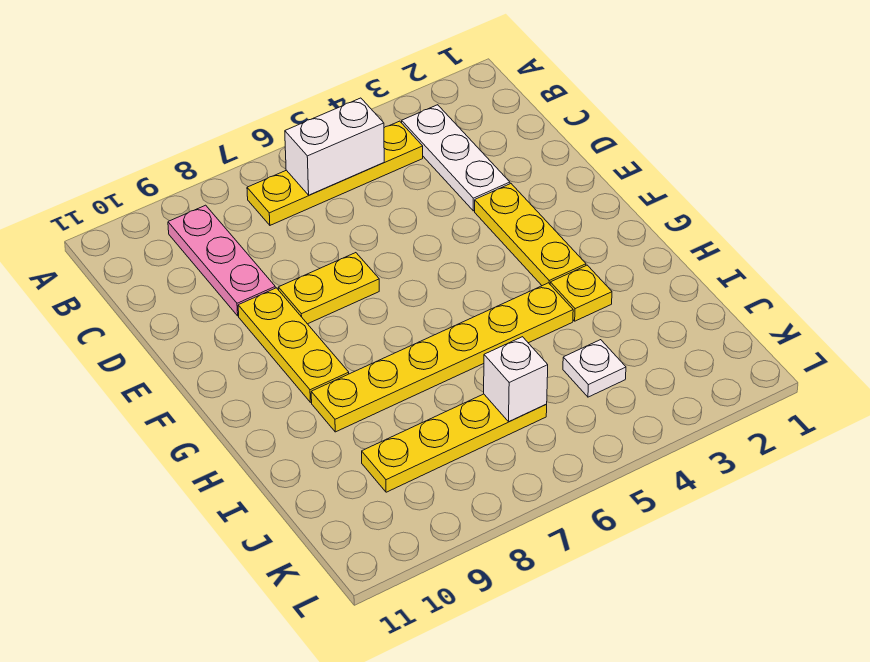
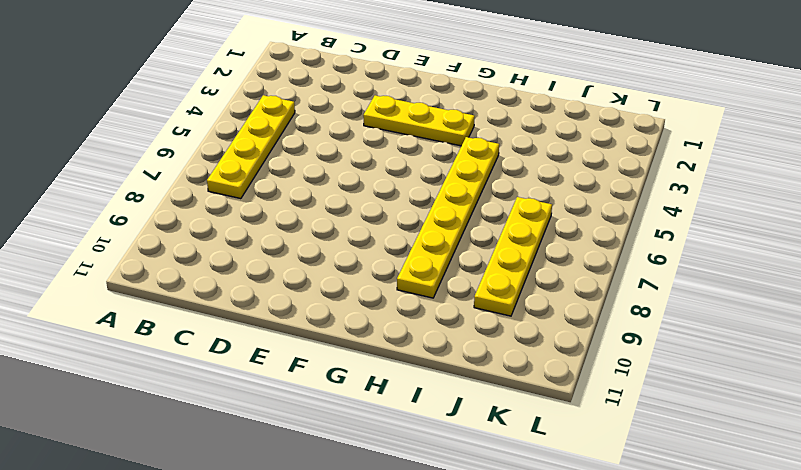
none -> white 1x3 plate [402,105,510,211]
none -> pink 1x3 plate [168,205,275,316]
none -> yellow 1x2 plate [278,253,379,324]

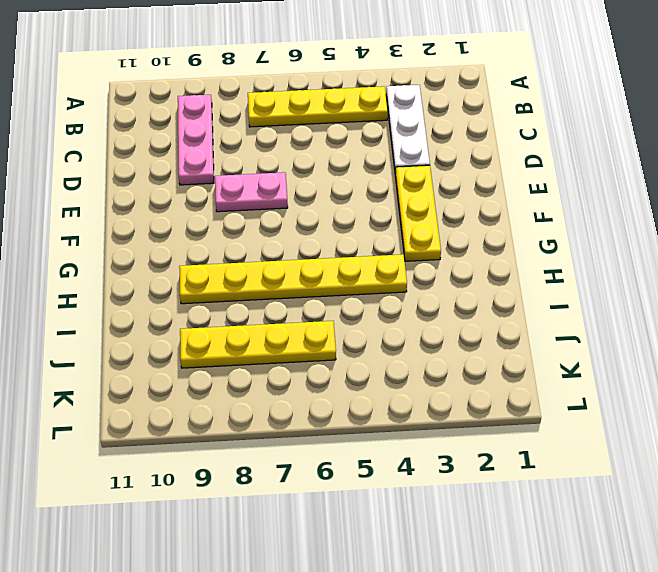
pink 1x2 plate [215,172,288,212] -> yellow 1x2 plate [278,253,379,324]
none -> yellow 1x3 plate [238,288,349,402]
none -> yellow 1x1 plate [550,265,612,321]
none -> white 1x1 plate [563,340,626,397]

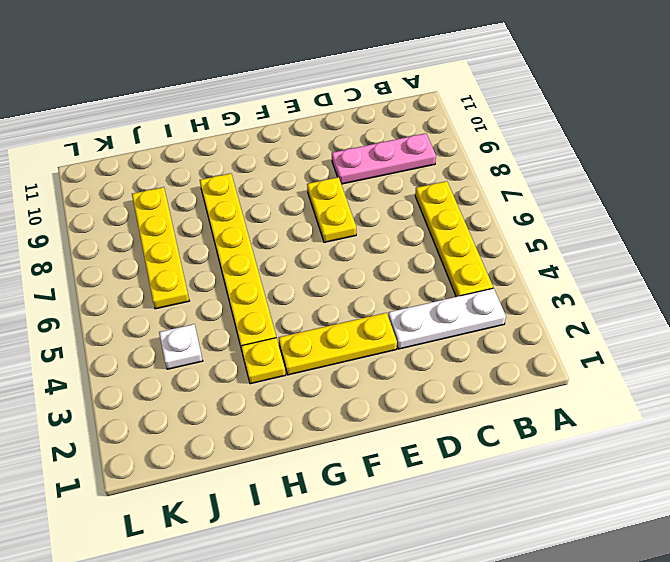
none -> yellow 1x3 plate [238,288,349,402]
none -> white 1x2 brick [285,98,384,195]
none -> white 1x1 brick [484,337,548,422]

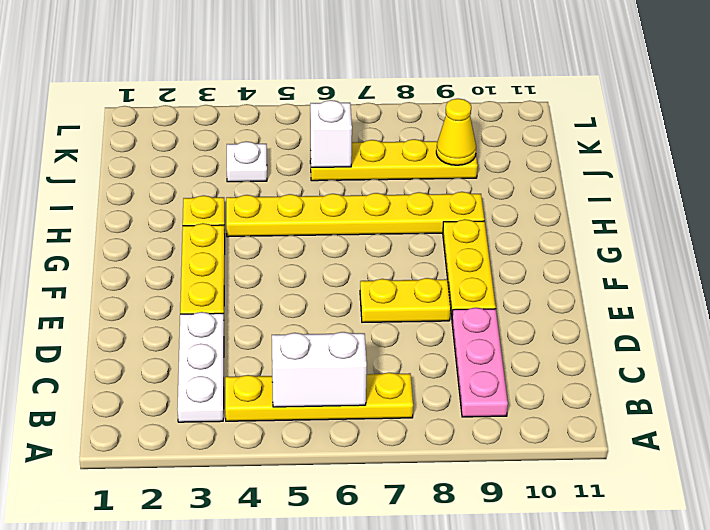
yellow 1x1 cone [436,99,476,165] -> none

